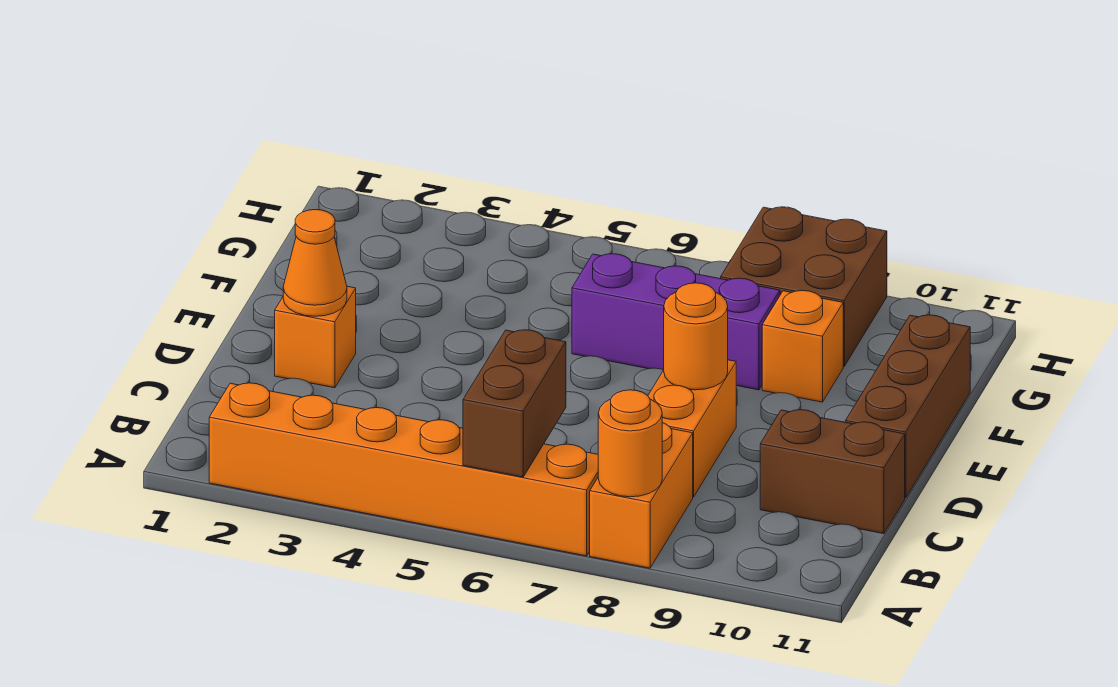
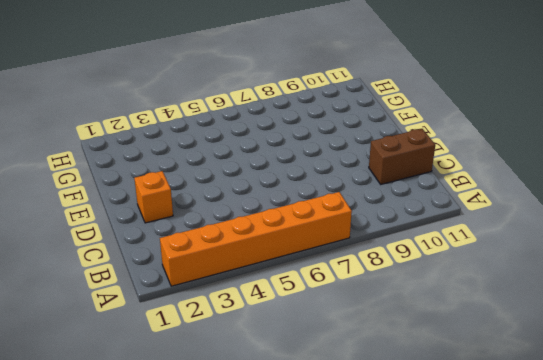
none -> orange 1x2 brick [590,423,693,568]
none -> orange 1x2 brick [648,360,736,497]
none -> brown 1x3 brick [845,315,970,498]

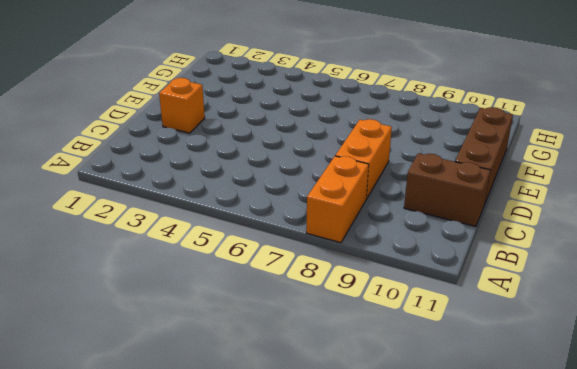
none -> orange 1x6 brick [209,383,598,556]
none -> purple 1x3 brick [572,254,780,390]
none -> orange 1x1 brick [762,291,843,402]

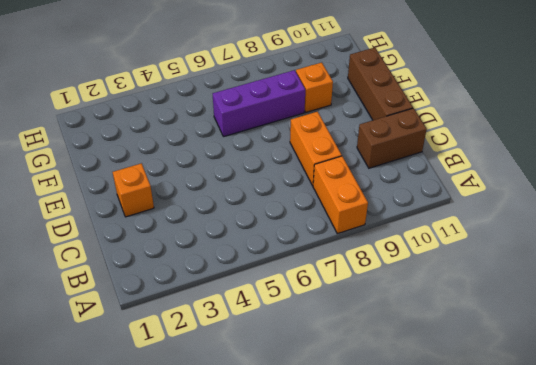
none -> orange 1x6 brick [209,383,598,556]
none -> brown 2x2 brick [721,207,887,366]
none -> brown 1x2 brick [463,330,566,477]

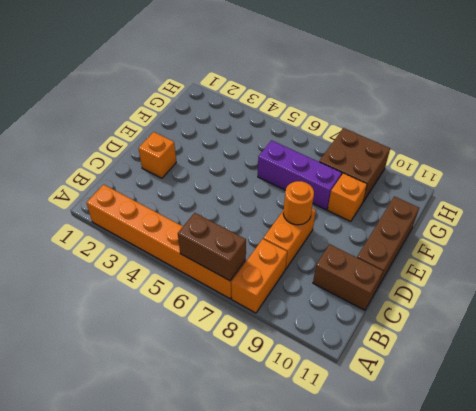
brown 1x2 brick [178,213,246,281] -> brown 1x2 brick turned to [463,330,566,477]
none -> orange 1x1 round brick [598,390,662,497]
none -> orange 1x1 cone [283,210,347,316]

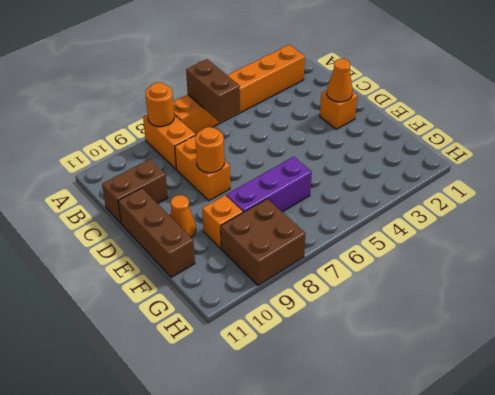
orange 1x1 cone [170,195,196,237] -> none

